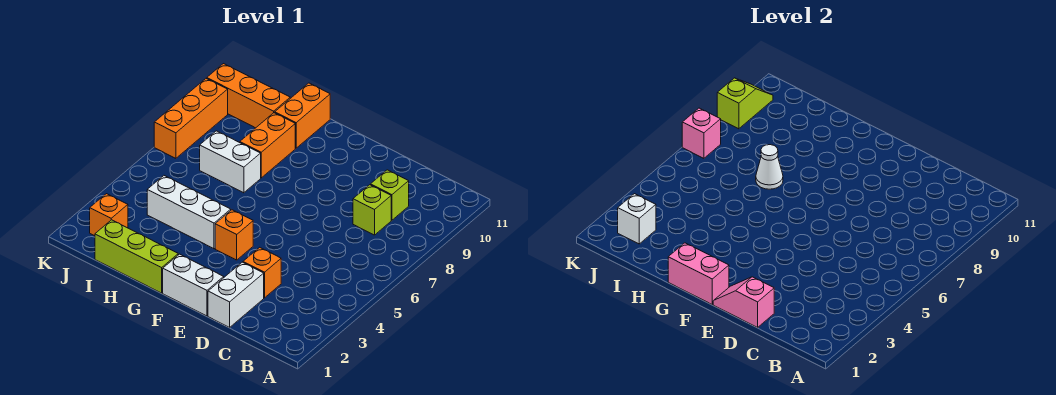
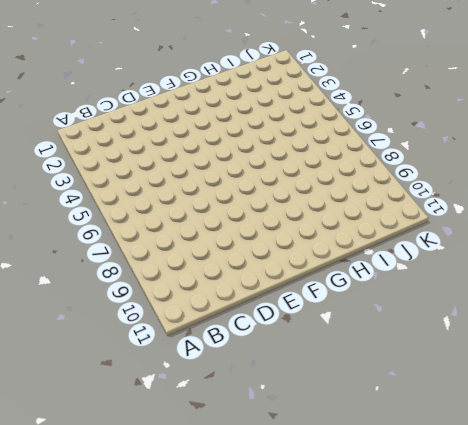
none -> lime 1x1 brick [353,185,391,235]
none -> lime 1x1 brick [370,170,409,220]
none -> white 1x2 brick [208,262,264,327]

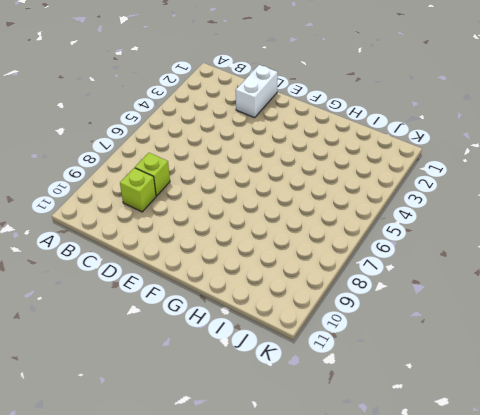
none -> orange 1x1 brick [243,247,281,298]
none -> white 1x2 brick [163,254,224,316]
none -> orange 1x1 brick [215,210,253,260]

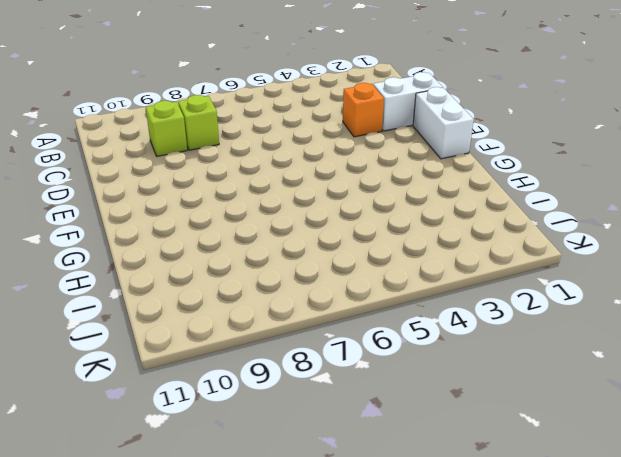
none -> orange 1x1 brick [215,210,253,260]
none -> lime 1x3 brick [95,220,178,293]
none -> white 1x3 brick [147,176,231,249]

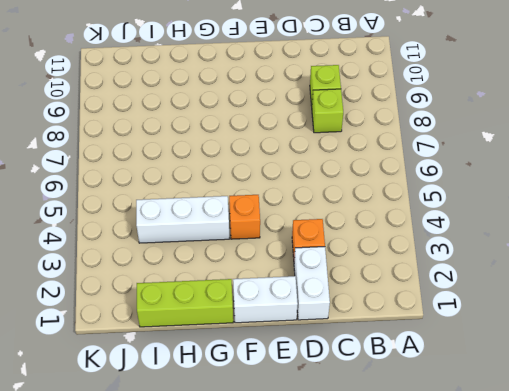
none -> white 1x2 brick [200,131,261,193]
none -> orange 1x2 brick [240,113,295,178]
none -> orange 1x2 brick [275,83,330,148]

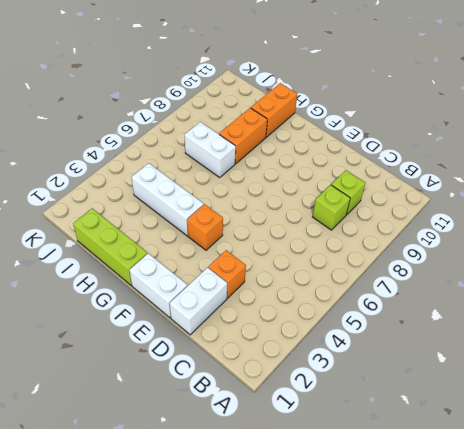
none -> orange 1x3 brick [207,64,290,128]
none -> orange 1x1 brick [90,194,128,236]
none -> orange 1x3 brick [154,78,228,158]

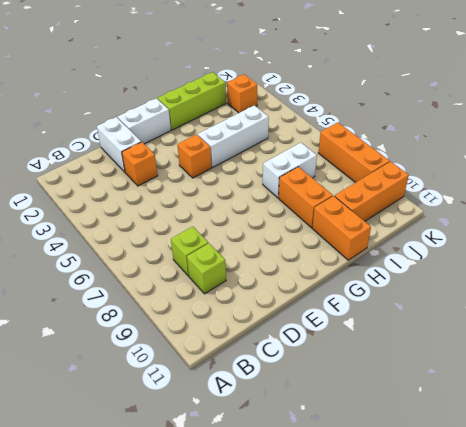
none -> pink 1x2 slope [713,277,774,327]
none -> pink 1x2 brick [668,243,729,304]
none -> white 1x1 cone [756,145,783,189]

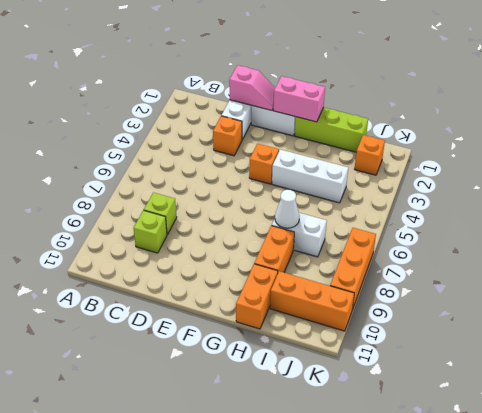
none -> white 1x1 brick [618,194,656,244]
none -> pink 1x1 brick [682,108,721,158]
none -> lime 1x2 slope [717,78,773,129]

